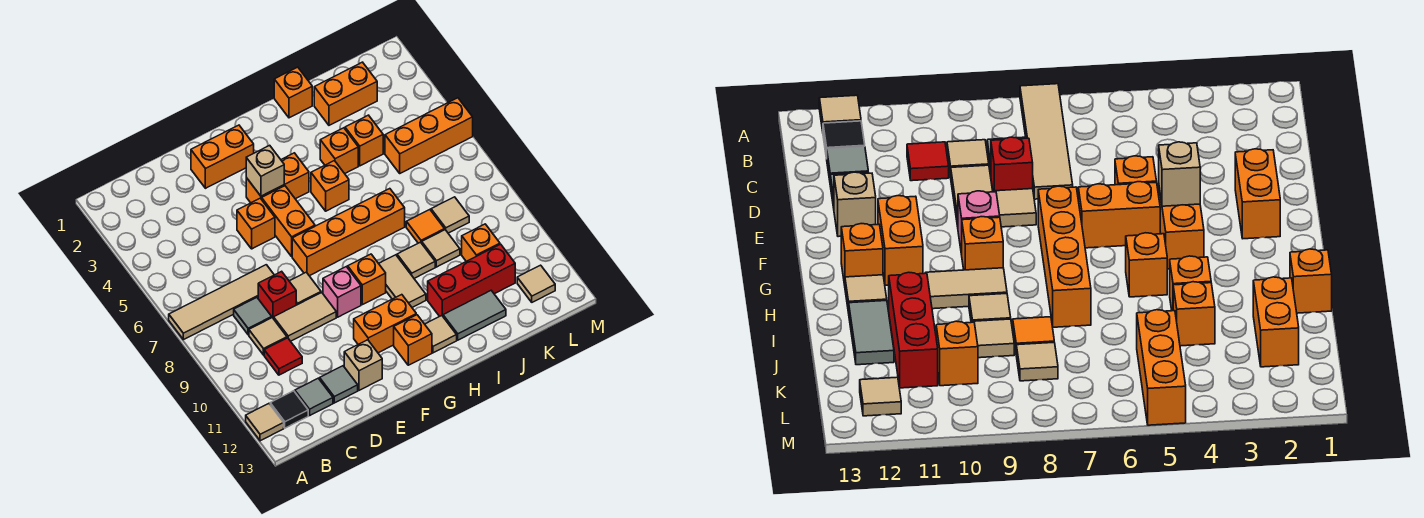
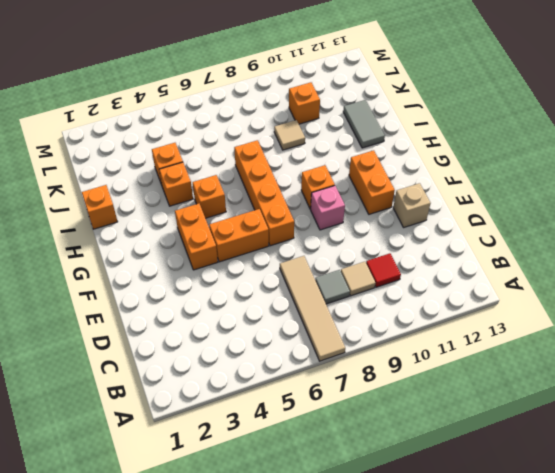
none -> tan 1x1 tile [246,404,284,441]
none -> black 1x1 tile [270,391,308,428]
none -> grey 1x1 tile [295,378,333,415]
none -> red 1x1 brick [258,271,296,319]

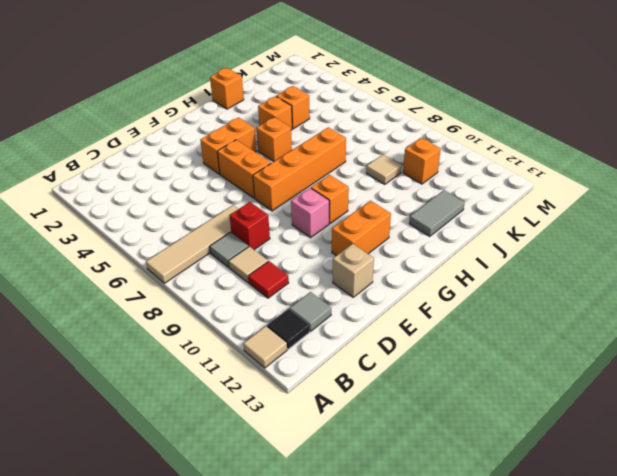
none -> tan 1x2 tile [274,293,336,341]
none -> grey 1x1 tile [320,366,358,403]
none -> orange 1x2 brick [191,125,254,188]
none -> orange 1x1 brick [237,198,275,249]

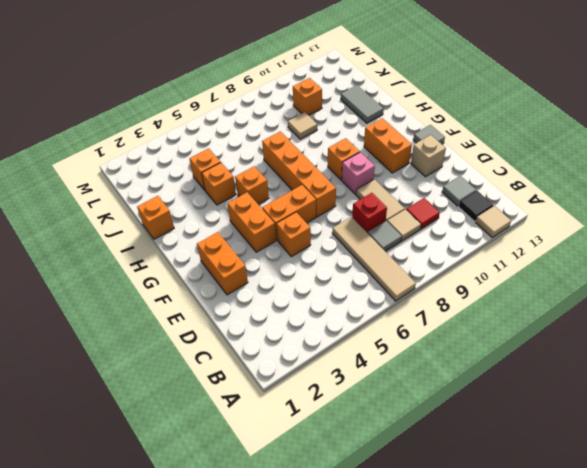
grey 1x1 tile [413,125,445,144] -> grey 1x1 tile moved to [320,366,358,403]
none -> tan 1x1 tile [289,272,321,305]
none -> orange 1x1 brick [394,315,432,365]
none -> tan 1x2 tile [379,255,426,307]
none -> tan 1x1 tile [425,316,457,353]

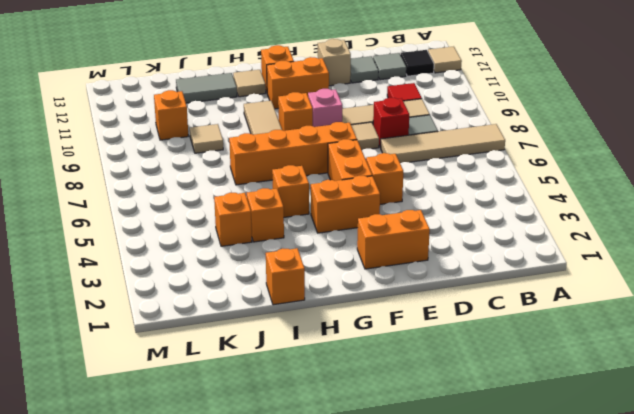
none -> tan 1x1 tile [397,242,435,278]
none -> red 1x3 brick [428,244,515,316]
none -> orange 1x2 brick [314,62,377,125]
none -> orange 1x1 tile [406,210,445,243]

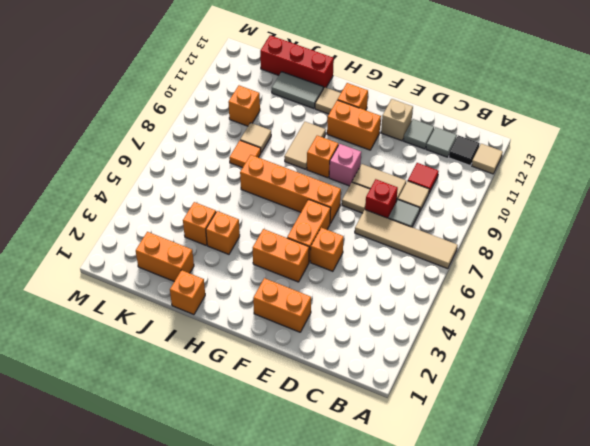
red 1x3 brick [260,35,334,89] -> red 1x3 brick moved to [428,244,515,316]
none -> orange 1x1 brick [311,161,349,211]
none -> tan 1x1 tile [397,242,435,278]
none -> orange 1x3 brick [385,98,473,173]
none -> tan 1x1 tile [431,197,469,233]

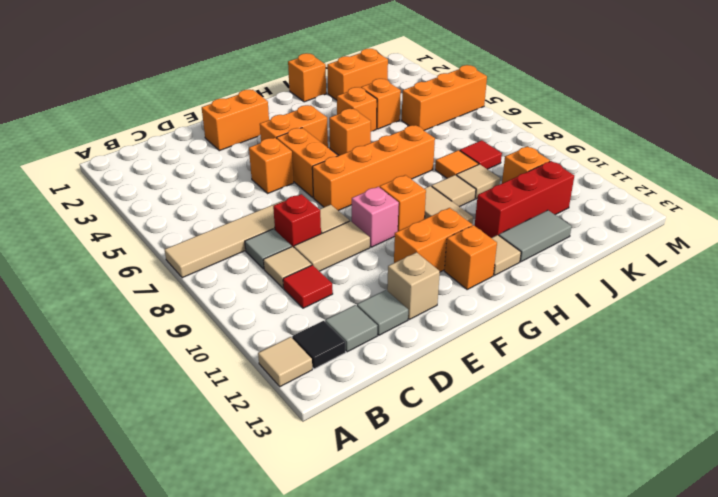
red 1x1 tile [460,140,502,169] -> tan 1x1 tile [431,197,469,233]
none -> tan 1x1 tile [517,265,555,302]
none -> tan 1x1 brick [246,145,284,196]

